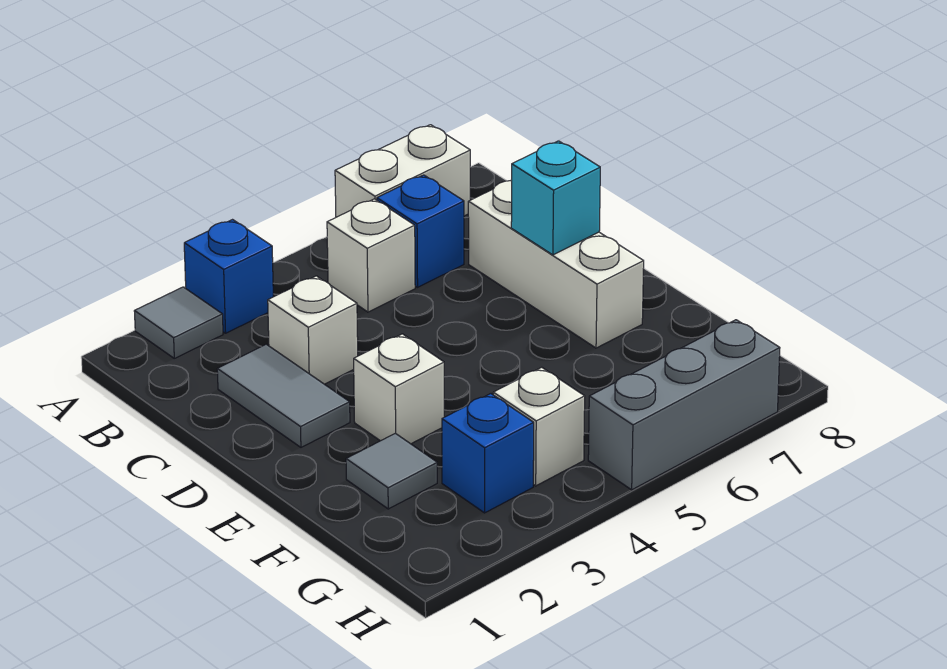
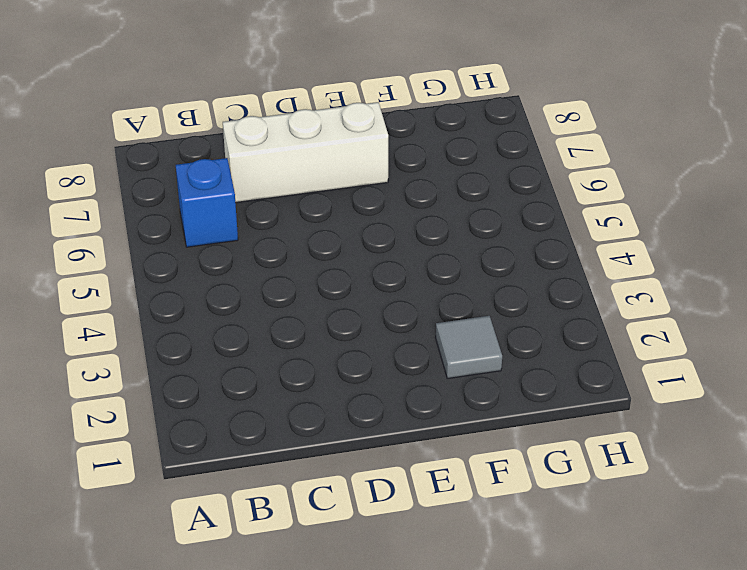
none -> grey 1x1 tile [134,287,223,358]
none -> blue 1x1 brick [184,220,273,333]
none -> white 1x2 brick [335,125,470,217]

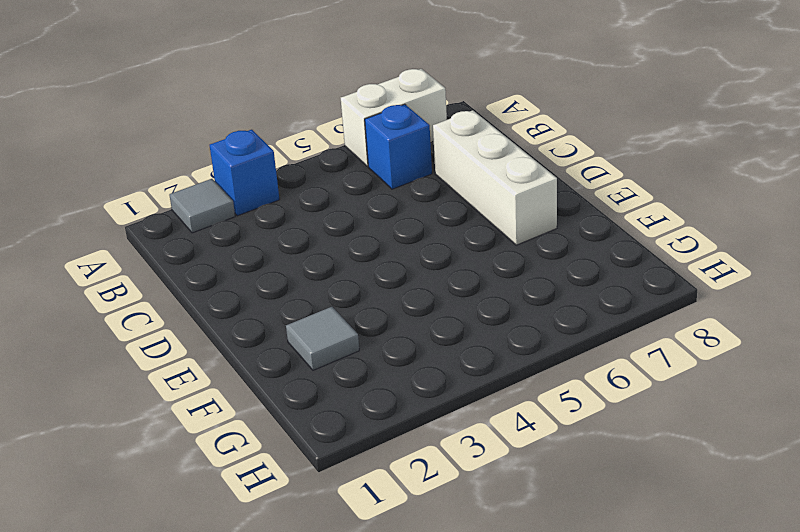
none -> white 1x1 brick [327,199,415,312]
none -> grey 1x2 tile [217,344,350,447]
none -> white 1x1 brick [268,276,358,384]

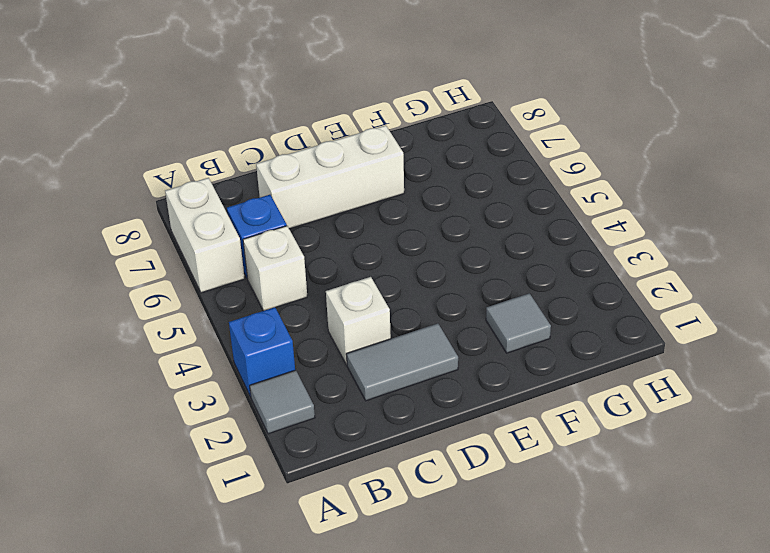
none -> white 1x1 brick [354,334,444,444]
none -> blue 1x1 brick [442,394,534,513]
none -> white 1x1 brick [493,367,585,486]

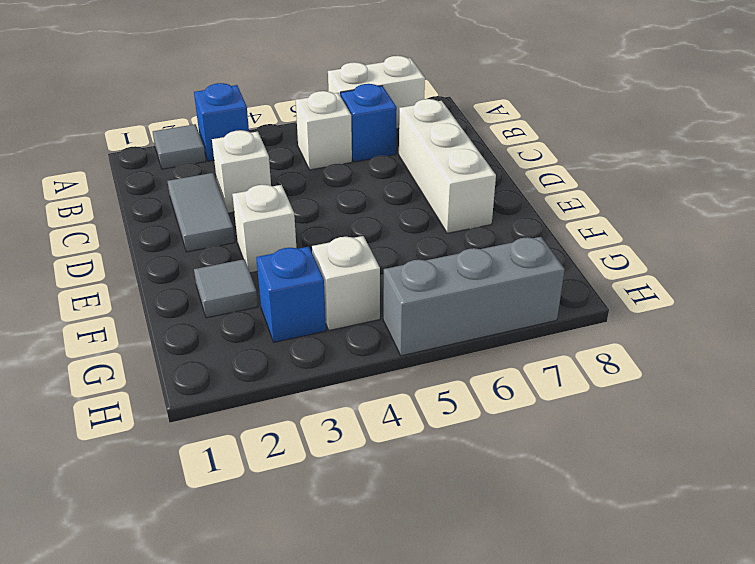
none -> cyan 1x1 brick [511,141,600,255]

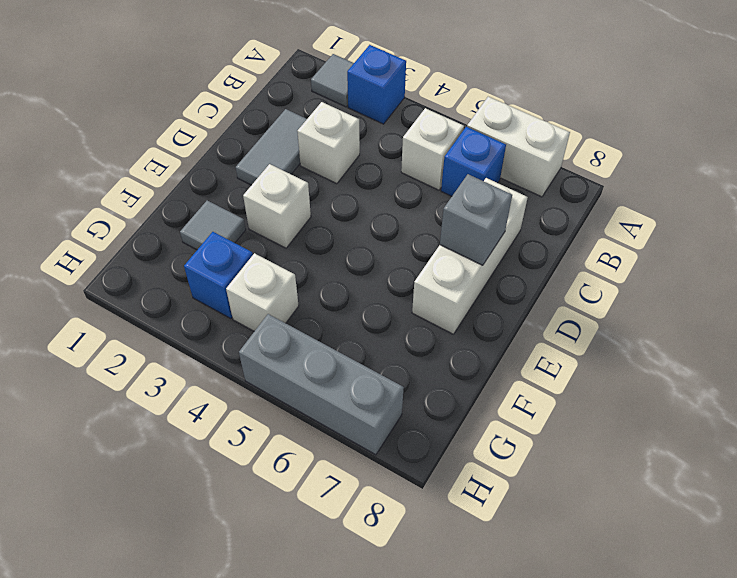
grey 1x1 brick [440,174,512,265] -> cyan 1x1 brick [511,141,600,255]

